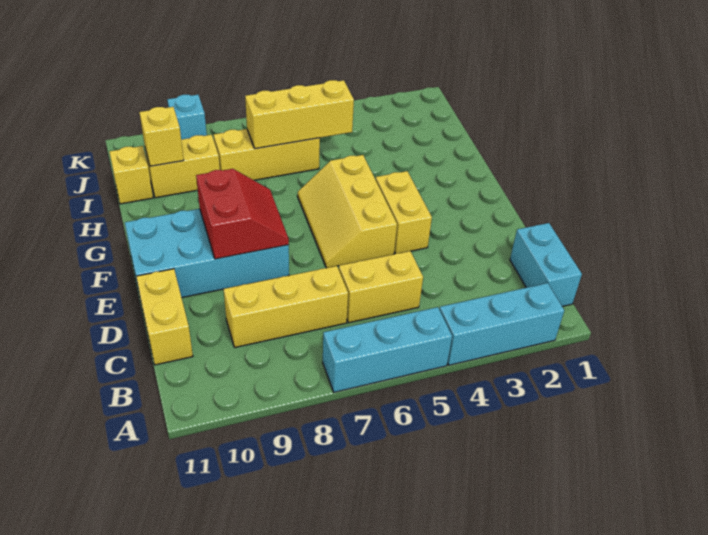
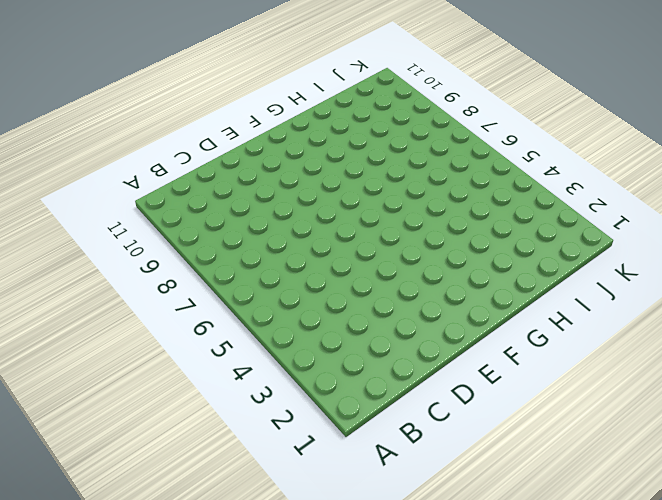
none -> cyan 1x3 brick [439,283,564,365]
none -> cyan 1x3 brick [323,307,452,392]
none -> cyan 1x2 brick [510,223,582,306]

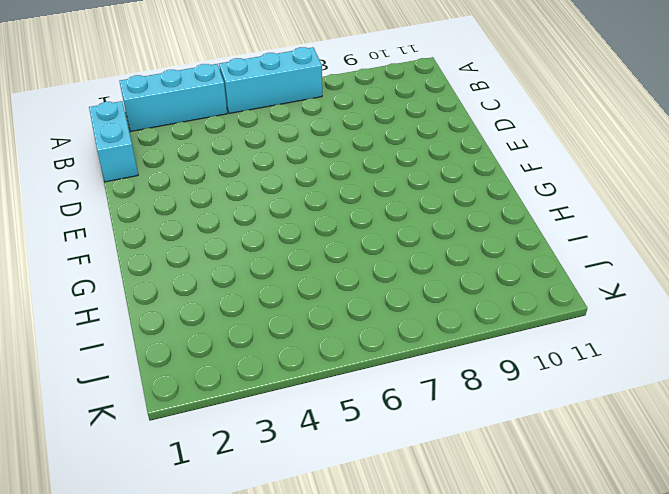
none -> yellow 1x2 brick [339,251,423,323]
none -> yellow 1x3 brick [224,266,348,347]
none -> yellow 1x2 brick [136,269,193,365]

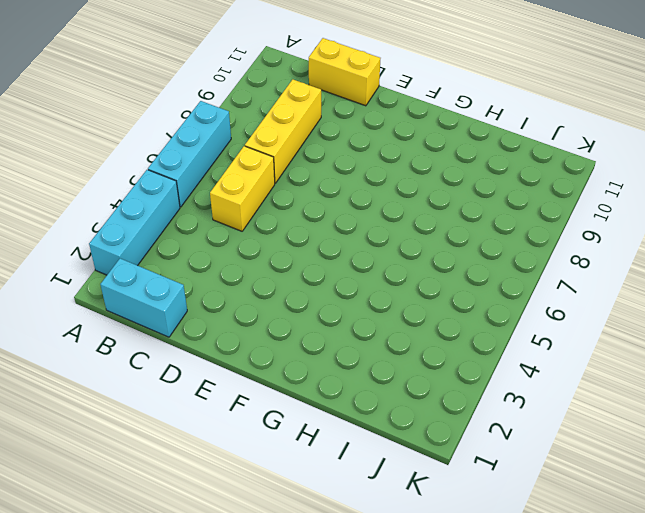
none -> yellow 1x2 brick [376,171,432,254]
none -> yellow 2x3 slope [298,155,397,268]
none -> cyan 2x4 brick [125,209,289,298]

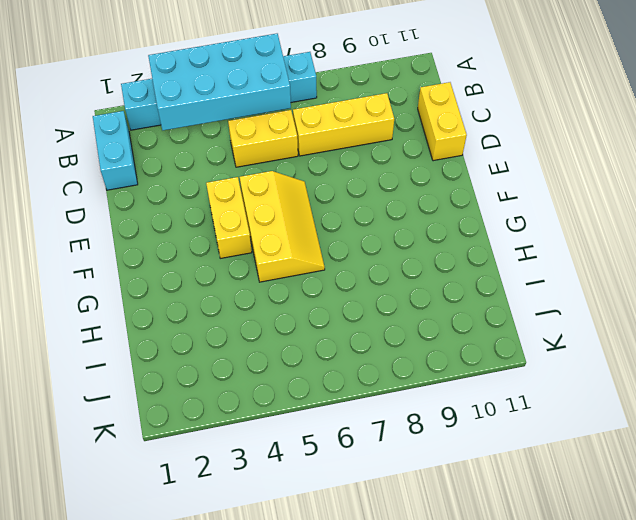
cyan 2x4 brick [148,34,291,130] -> cyan 2x4 brick moved to [125,209,289,298]
none -> yellow 1x3 brick [214,129,320,180]
none -> yellow 1x2 brick [145,135,220,198]
none -> yellow 1x1 brick [110,146,153,204]

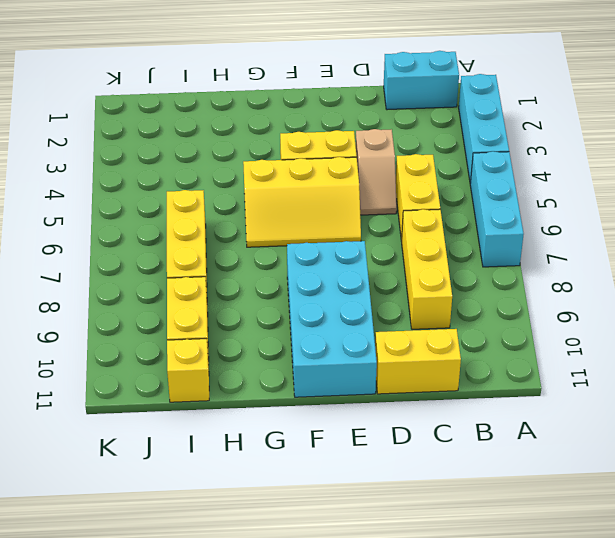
tan 1x2 slope [356,129,397,215] -> none
none -> cyan 1x1 brick [167,95,207,140]
none -> red 2x2 slope [196,169,289,259]
none -> yellow 1x3 brick [245,80,354,149]

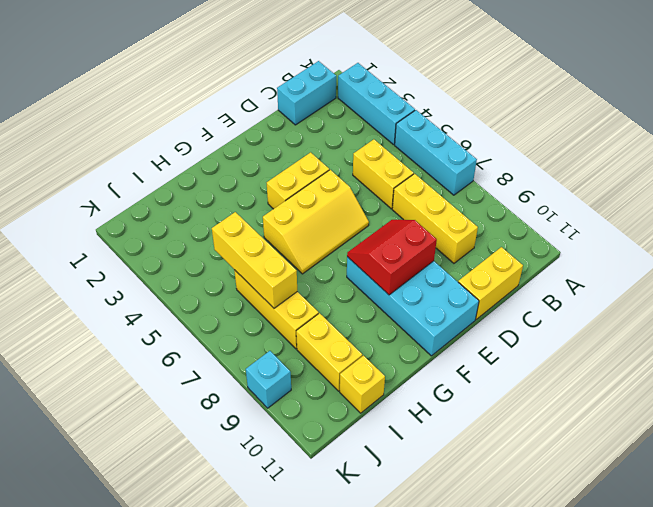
none -> yellow 1x1 brick [139,107,184,166]

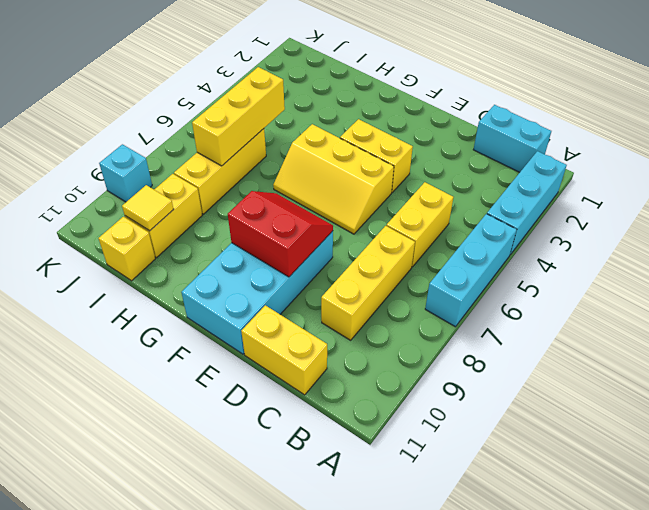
yellow 1x1 tile [122,185,174,231] -> yellow 1x1 brick [139,107,184,166]

